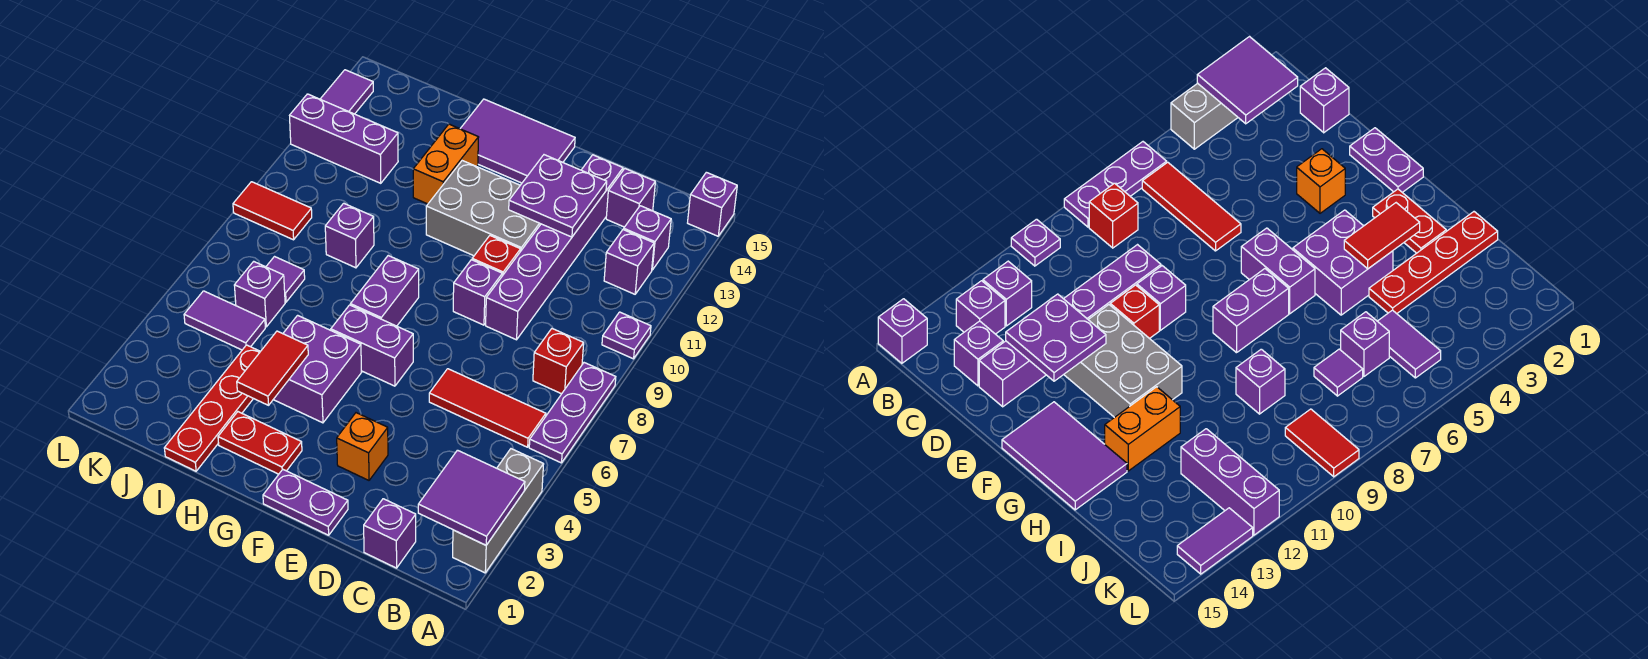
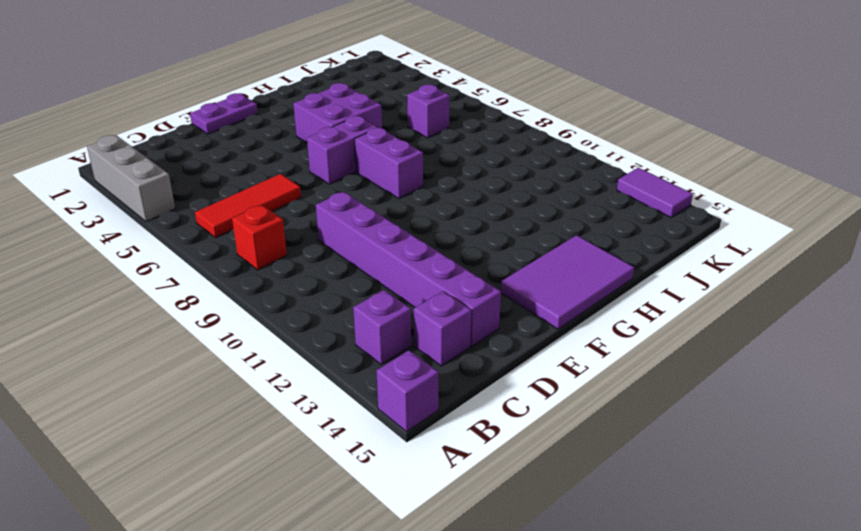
none -> purple 1x3 plate [529,363,616,463]
none -> purple 1x1 plate [602,312,651,359]
none -> purple 1x1 brick [604,230,654,294]
none -> purple 1x1 brick [364,499,416,568]

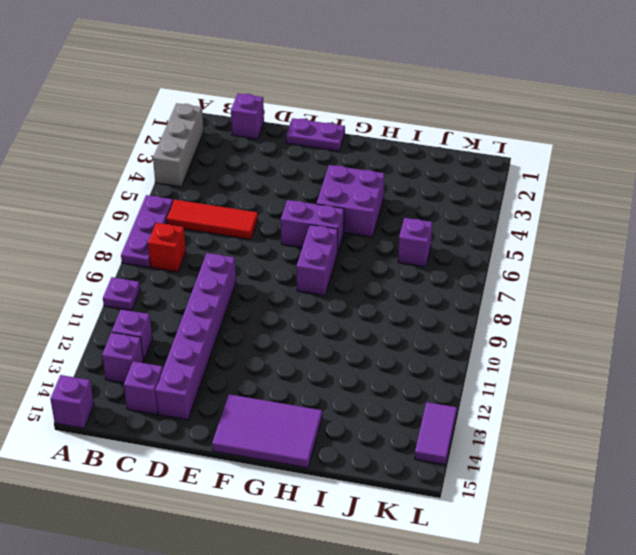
none -> orange 1x1 brick [337,413,388,480]
none -> purple 1x1 brick [453,260,502,325]
none -> red 1x1 brick [472,236,521,276]
none -> grey 2x3 brick [426,161,541,256]

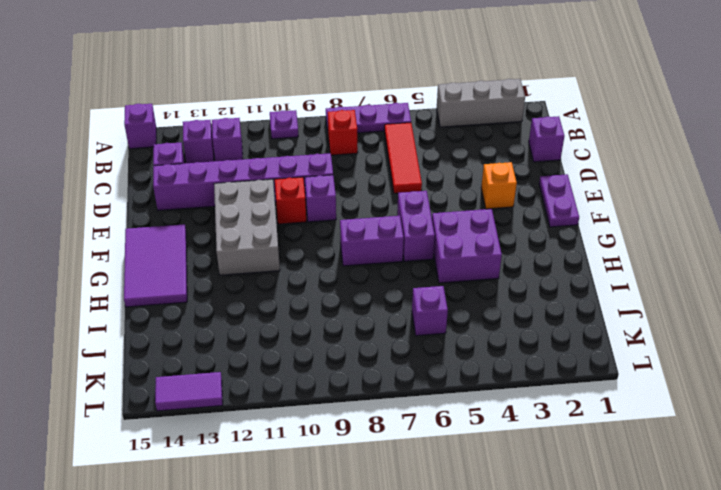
none -> red 1x2 plate [218,412,302,474]
none -> orange 1x2 brick [413,124,479,204]
none -> red 1x4 plate [164,345,260,471]
none -> purple 1x1 brick [325,203,374,268]

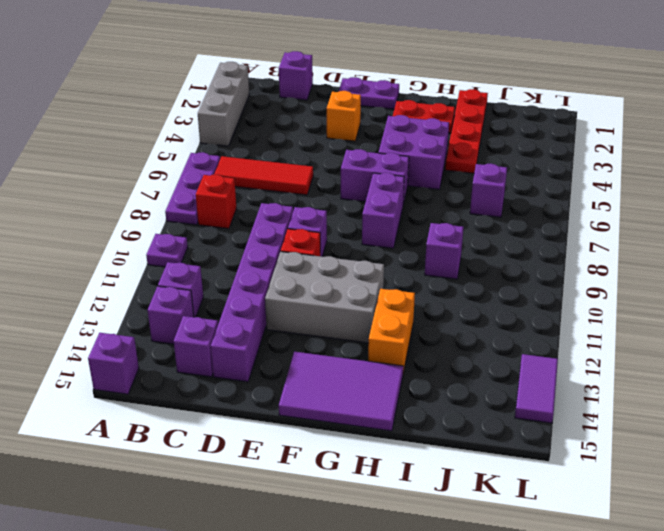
none -> purple 1x2 tile [184,291,265,350]
none -> purple 1x1 tile [266,257,305,302]
none -> purple 1x3 brick [290,94,398,183]
none -> red 1x2 tile [233,182,312,240]

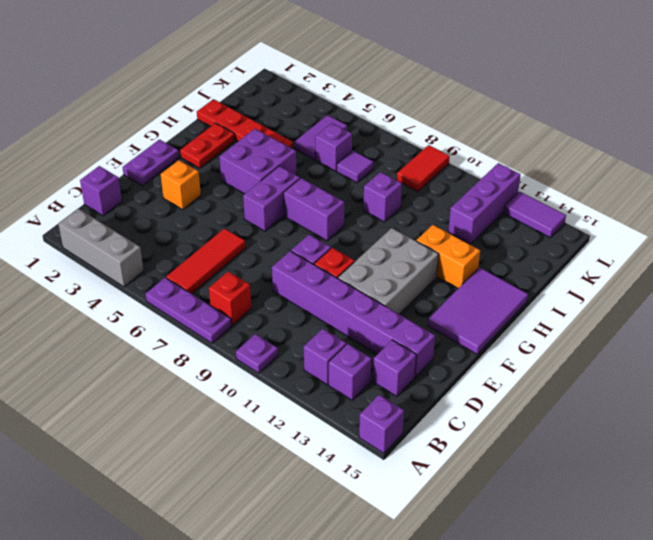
none -> purple 2x2 tile [418,450,525,545]
none -> purple 2x2 plate [509,155,607,237]
none -> red 1x2 tile [237,331,308,405]

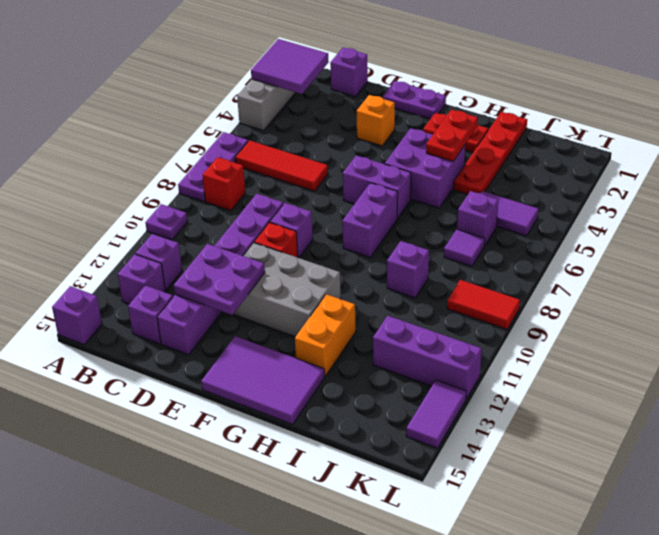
red 1x2 plate [426,109,478,161] -> red 1x2 tile [237,331,308,405]

